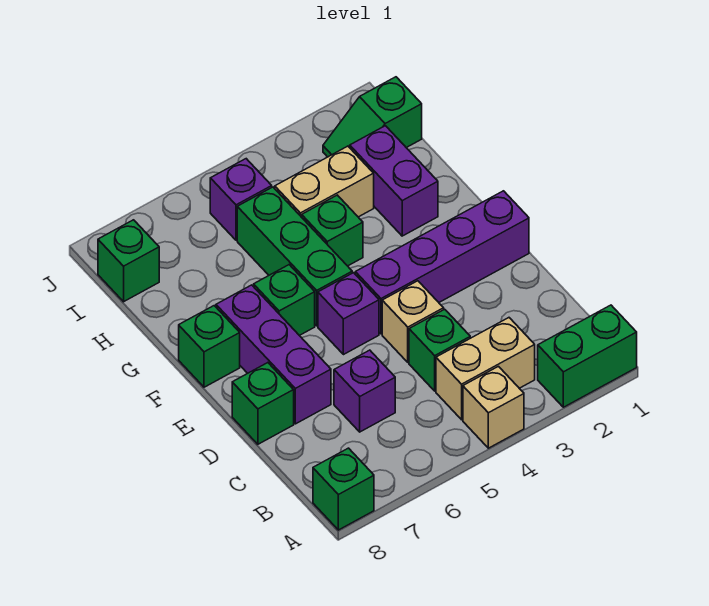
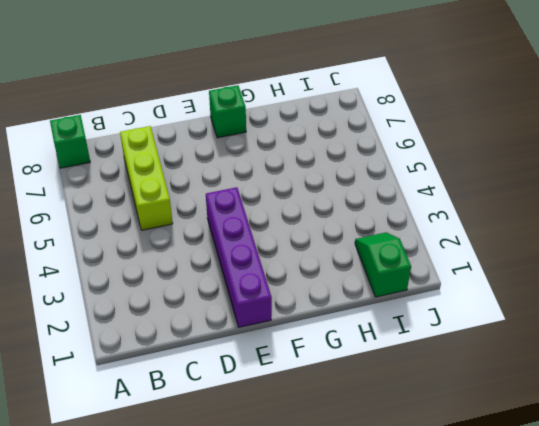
lime 1x3 brick [120,126,173,230] -> purple 1x1 brick [334,350,395,432]
none -> green 1x2 brick [538,305,637,407]
none -> tan 1x1 brick [463,366,524,448]
none -> tan 1x2 brick [436,318,535,420]

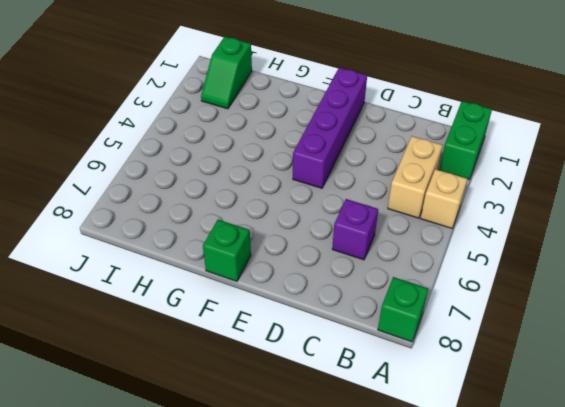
none -> green 1x1 brick [409,309,470,391]
none -> tan 1x1 brick [382,281,444,362]
none -> purple 1x3 brick [216,285,331,424]

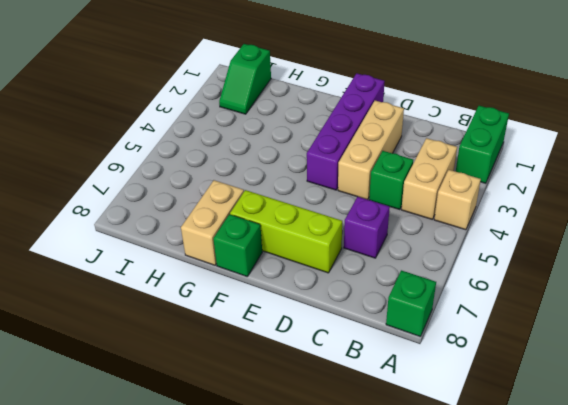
tan 1x3 brick [338,101,404,200] -> tan 1x1 brick [382,281,444,362]
lime 1x3 brick [230,190,342,273] -> purple 1x3 brick [216,285,331,424]
tan 1x2 brick [181,180,244,265] -> tan 1x2 brick moved to [275,146,374,217]
none -> green 1x1 brick [232,363,294,444]
none -> purple 1x1 brick [318,273,379,355]
none -> green 1x3 brick [237,187,352,326]

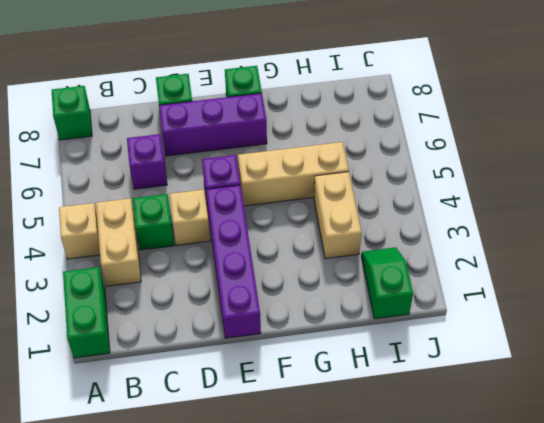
tan 1x3 brick [238,142,349,206] -> green 1x3 brick [237,187,352,326]
none -> green 1x1 brick [254,265,315,336]
none -> purple 1x2 brick [350,126,438,236]
none -> green 1x1 brick [302,195,363,266]

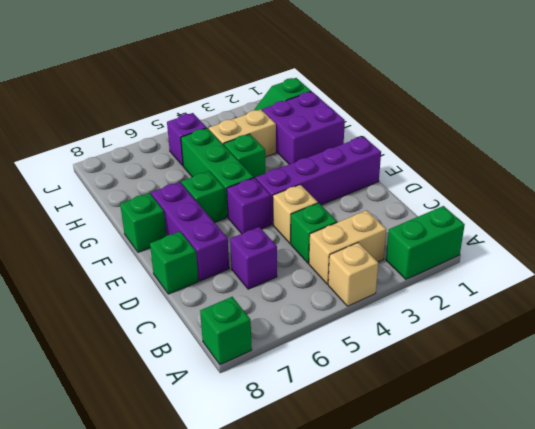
purple 2x2 brick [262,92,345,164] -> purple 1x2 brick [350,126,438,236]
none -> green 1x1 brick [98,220,159,302]

